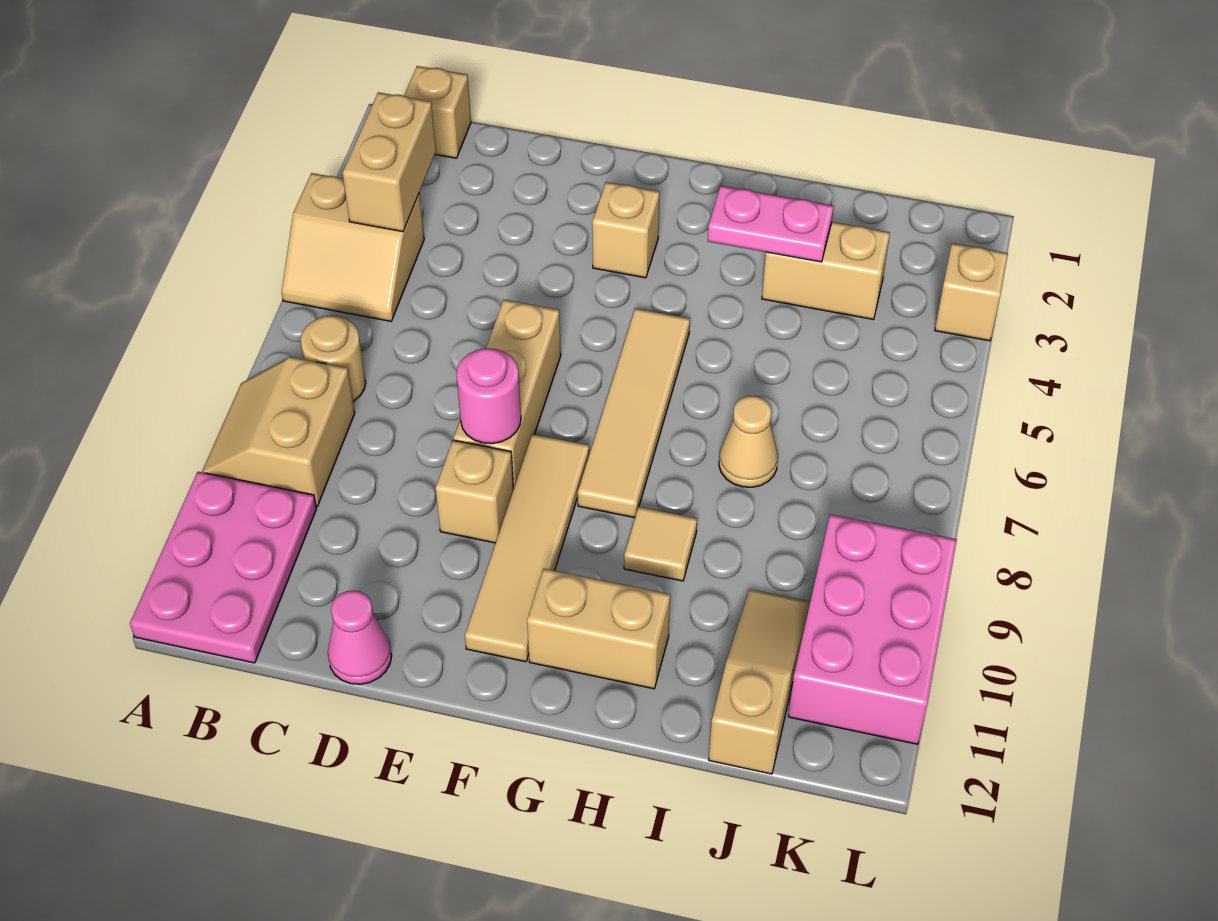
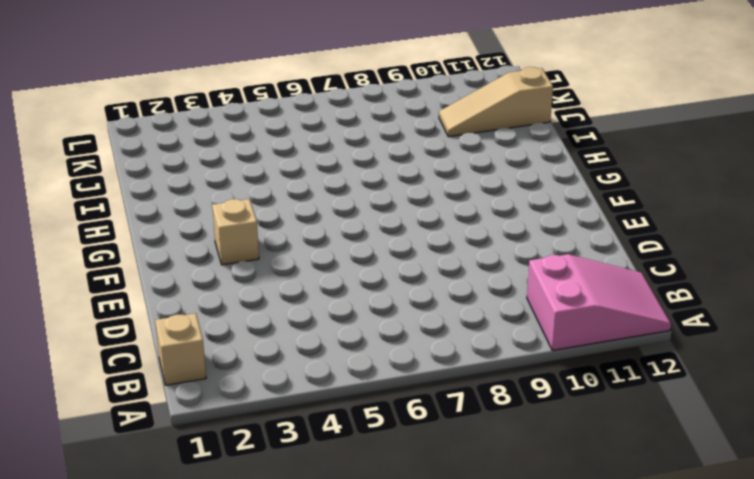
pink 2x3 slope [527,254,671,350] -> pink 2x3 plate [130,472,316,663]
none -> tan 2x2 slope [281,173,424,321]
none -> tan 2x2 slope [202,357,355,507]
none -> tan 1x1 round brick [300,316,366,401]

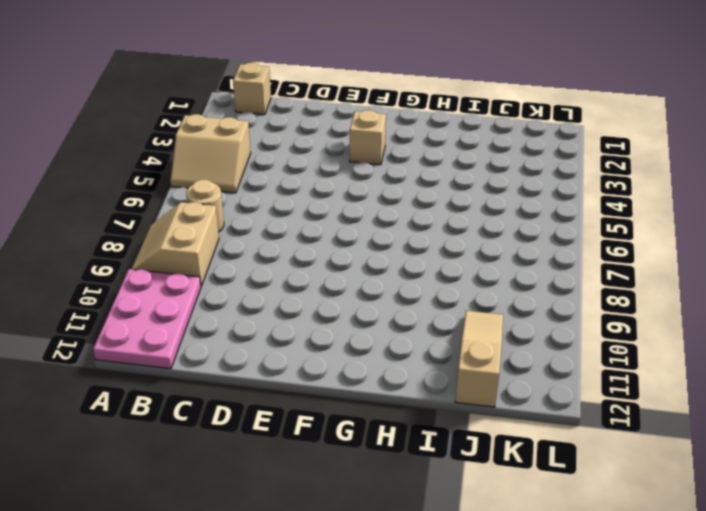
none -> pink 1x1 cone [328,591,392,684]
none -> tan 1x3 brick [454,300,561,488]
none -> tan 1x1 brick [436,440,514,543]

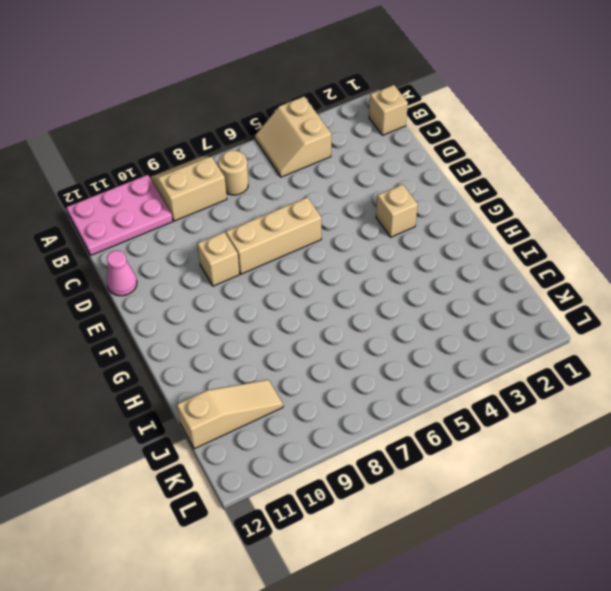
none -> tan 1x4 tile [465,434,589,662]
none -> tan 1x4 tile [578,308,690,518]
none -> tan 1x2 brick [527,569,670,689]

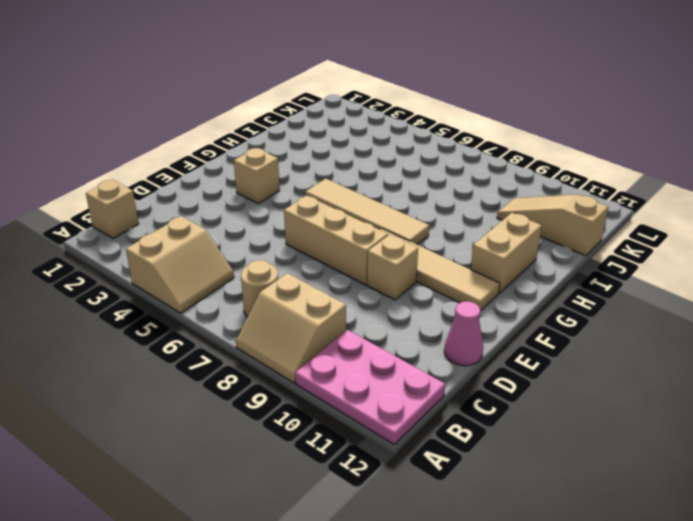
none -> tan 1x1 tile [624,507,697,581]
none -> tan 1x2 brick [762,222,890,320]
none -> tan 1x1 cone [719,396,778,487]

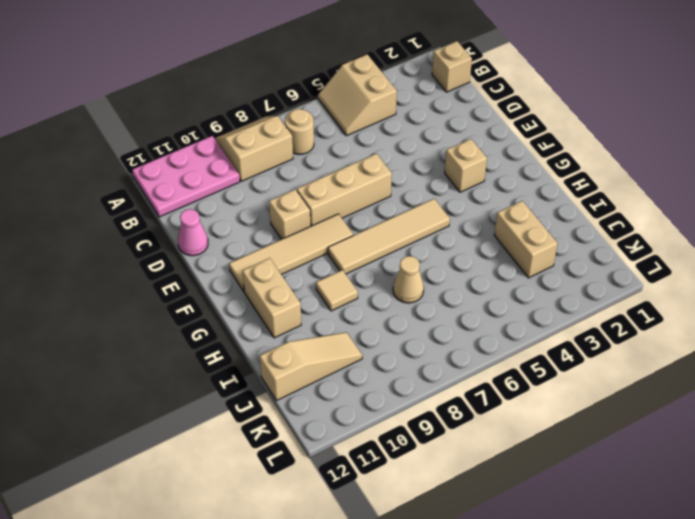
none -> pink 2x3 brick [788,514,957,744]
none -> tan 1x1 brick [935,243,1008,341]
none -> tan 1x2 brick [343,92,436,232]

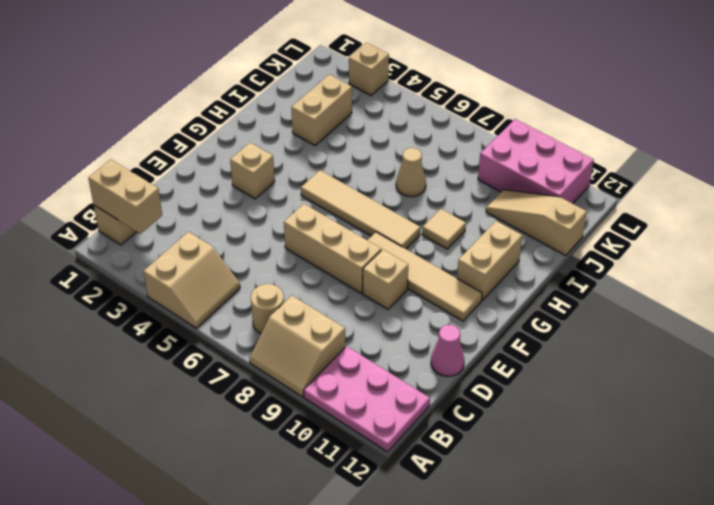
tan 1x2 brick [88,159,162,234] -> tan 1x2 brick moved to [343,92,436,232]
none -> pink 1x1 round brick [457,348,521,444]
none -> pink 1x2 plate [708,186,834,262]

